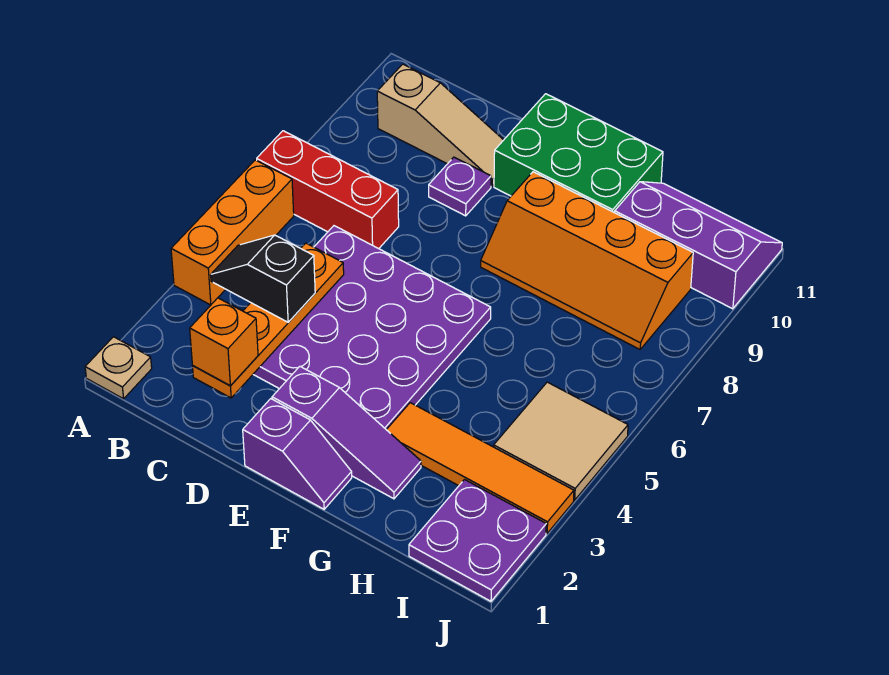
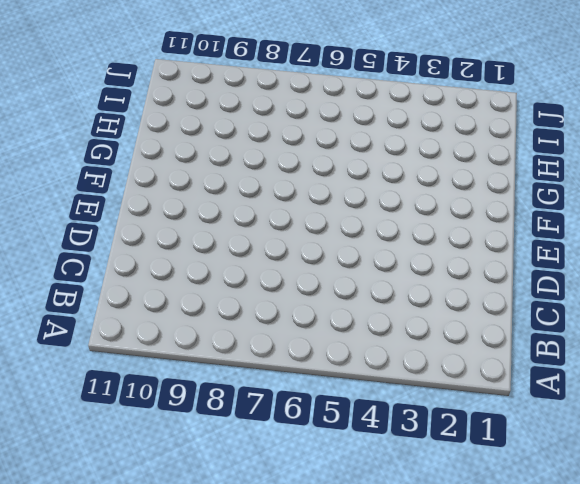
none -> tan 1x1 plate [85,337,152,399]
none -> orange 1x3 brick [171,160,294,305]
none -> red 1x3 brick [257,131,399,249]

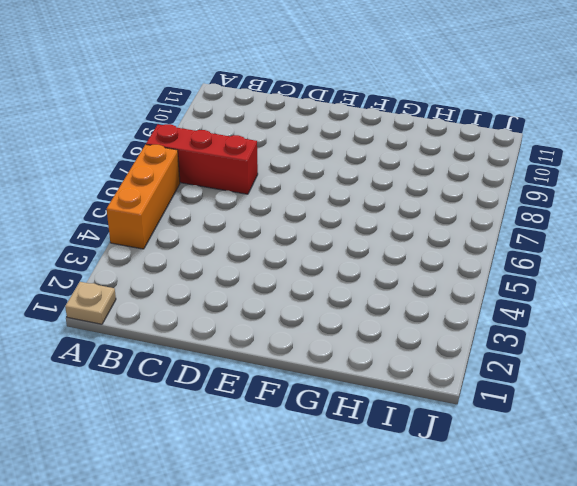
none -> tan 1x3 slope [377,64,503,186]
none -> purple 4x4 plate [253,226,491,429]
none -> purple 1x1 plate [429,157,491,216]

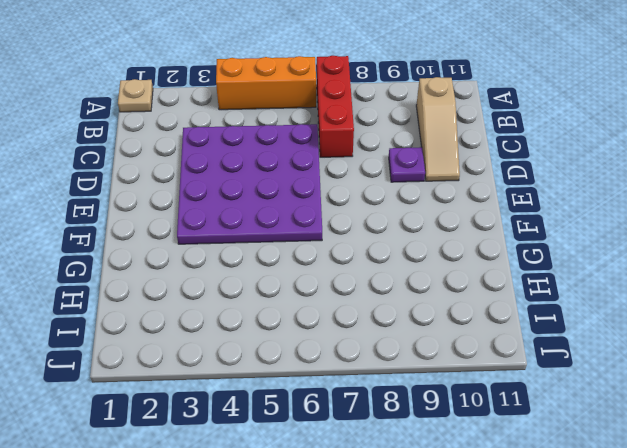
none -> purple 1x2 slope [243,399,352,509]
none -> purple 1x3 slope [272,366,421,499]
none -> green 2x3 brick [494,94,663,213]

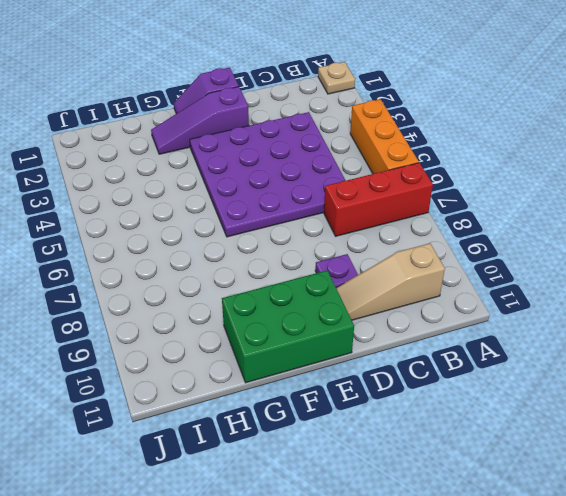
none -> orange 2x4 slope [481,172,693,349]
none -> orange 1x4 tile [386,403,574,533]
none -> purple 2x3 slope [615,182,782,309]

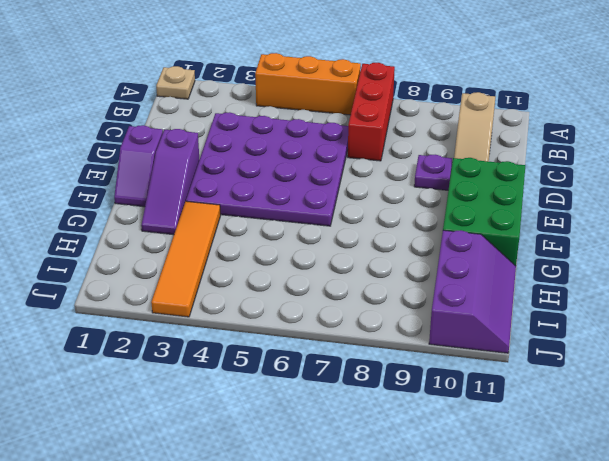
none -> orange 2x4 slope [481,172,693,349]
none -> purple 2x2 plate [409,480,546,601]
none -> tan 2x2 tile [494,382,628,500]

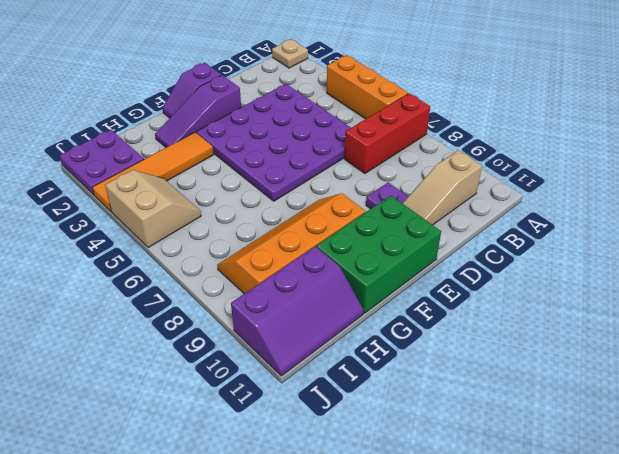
tan 2x2 slope [105,170,201,248] -> tan 2x2 tile [494,382,628,500]
none -> orange 1x4 plate [193,243,344,398]
none -> black 1x2 slope [211,235,315,322]
none -> orange 1x1 brick [190,298,258,386]

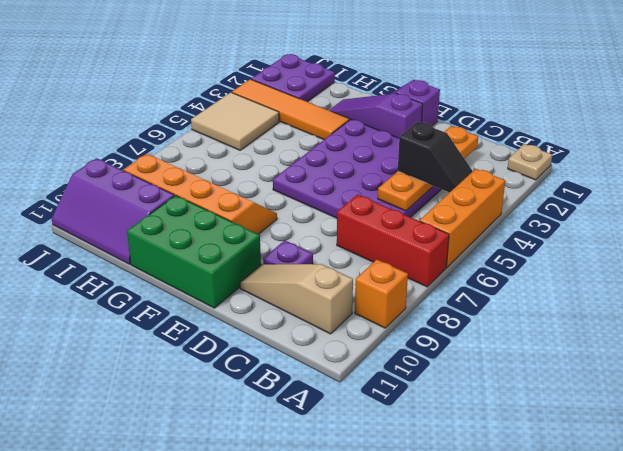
orange 1x1 brick [355,260,408,328] -> orange 1x1 brick moved to [190,298,258,386]

